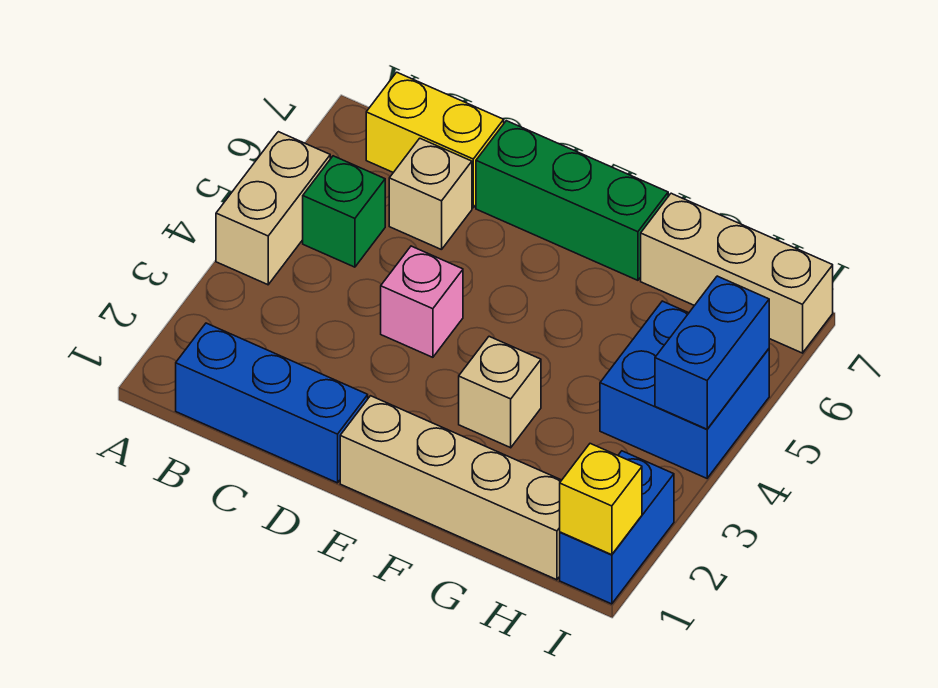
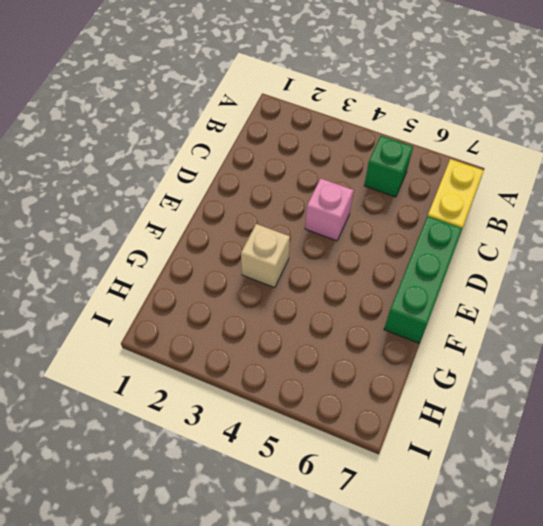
none -> tan 1x2 brick [216,132,330,285]
none -> blue 1x3 brick [176,323,368,483]
none -> tan 1x1 brick [389,138,472,250]

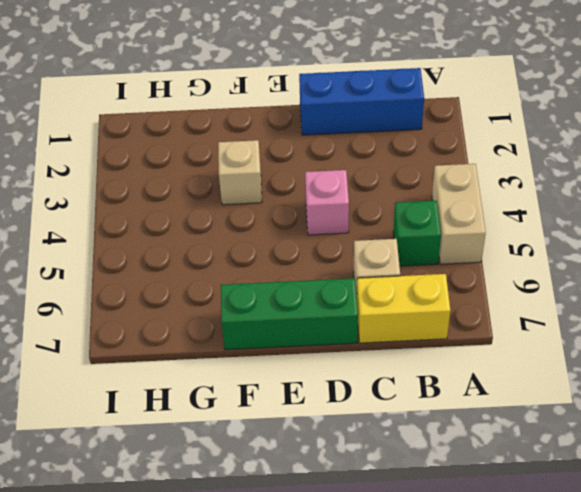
none -> tan 1x4 brick [340,396,562,580]
none -> tan 1x3 brick [641,193,833,353]
none -> blue 2x2 brick [600,301,769,478]

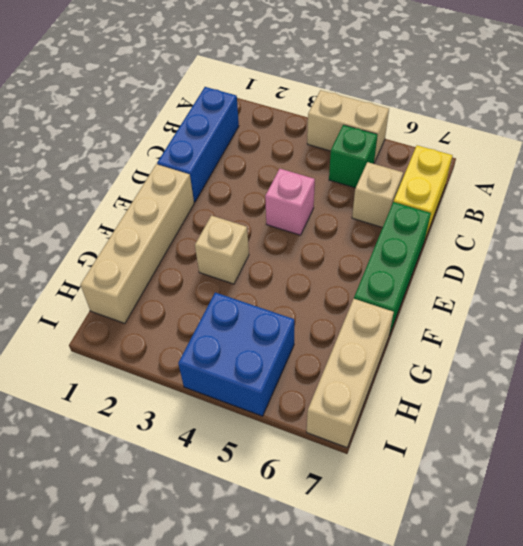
none -> blue 1x2 brick [560,451,674,604]
none -> yellow 1x1 brick [560,444,642,555]
none -> blue 1x2 brick [655,276,769,429]

